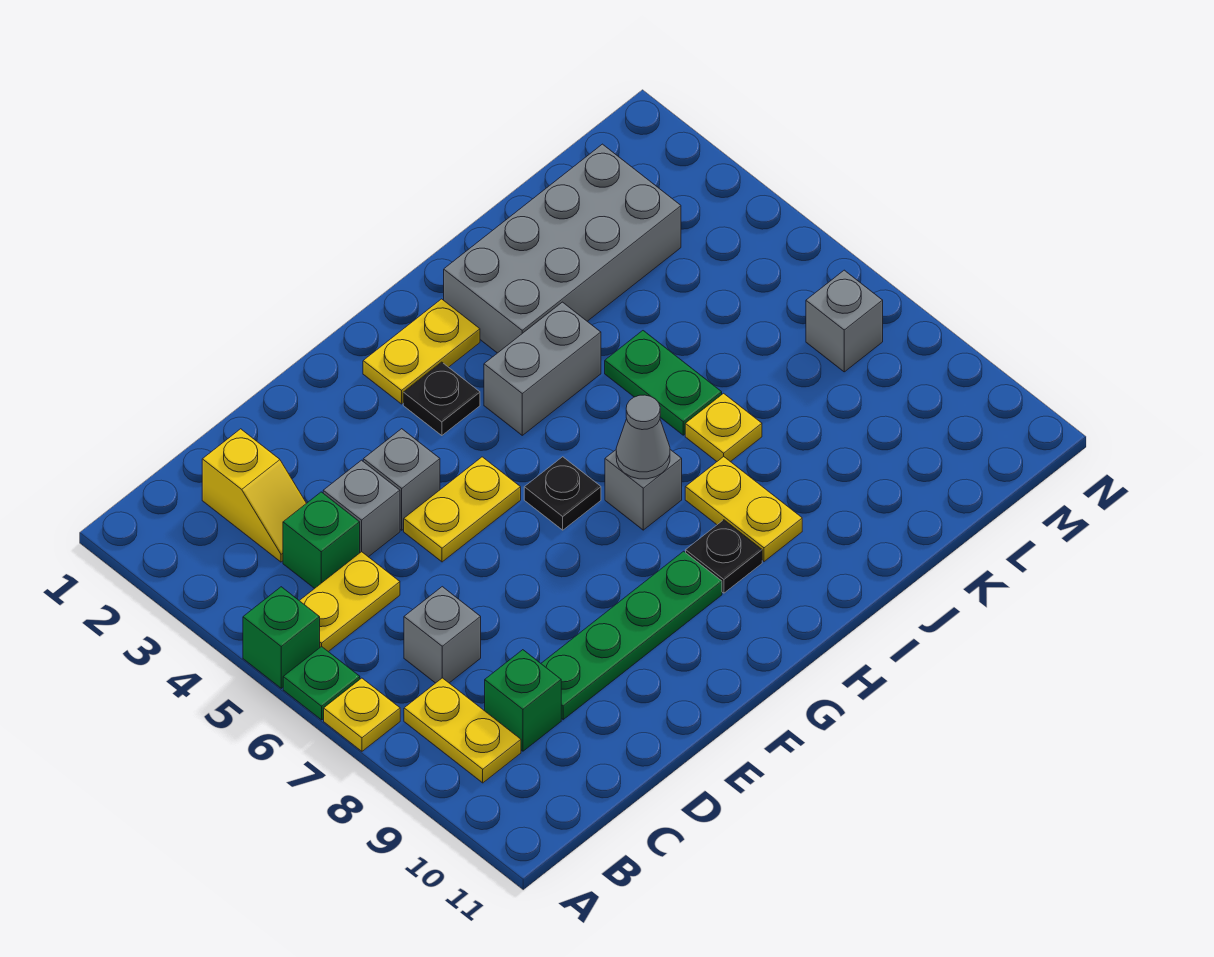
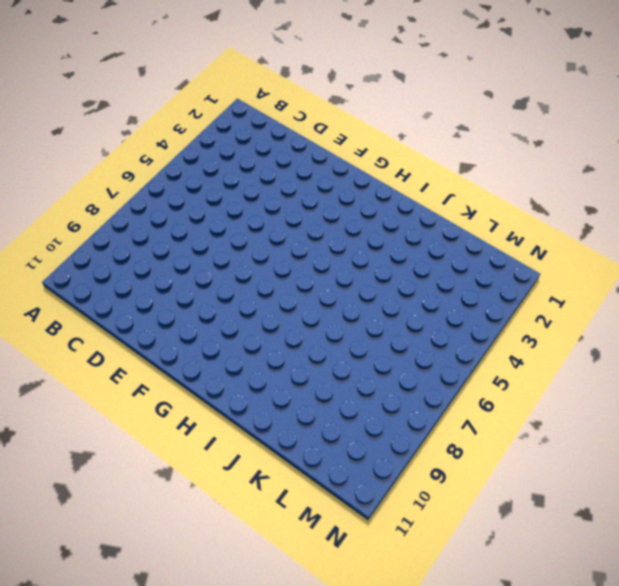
none -> green 1x1 brick [243,587,320,688]
none -> green 1x1 plate [283,646,360,720]
none -> yellow 1x1 plate [324,678,400,751]

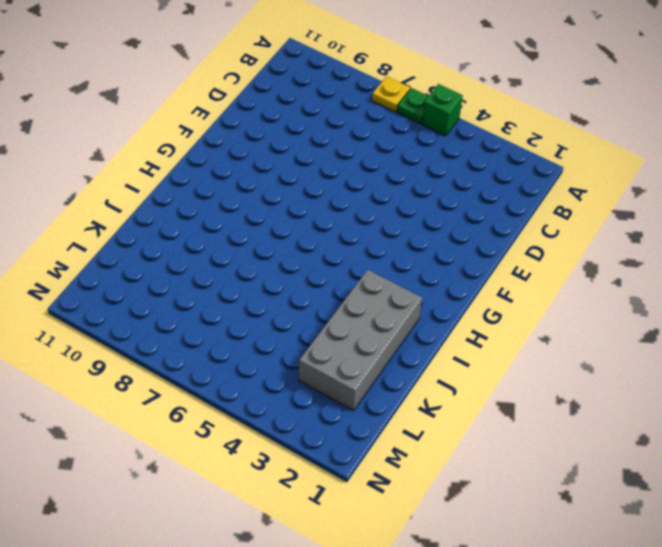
none -> yellow 1x2 plate [299,552,400,652]
none -> yellow 1x2 plate [404,678,521,783]
none -> yellow 1x2 slope [202,429,306,562]

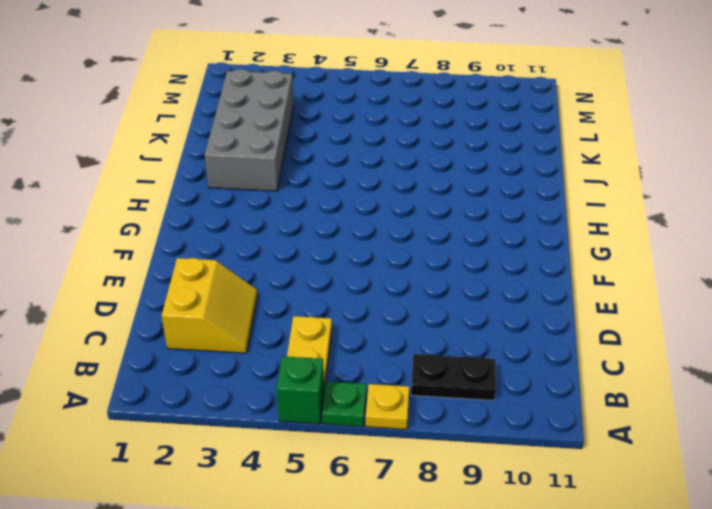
black 1x2 plate [411,354,496,400] -> yellow 1x2 plate [404,678,521,783]
yellow 2x2 slope [162,258,257,353] -> yellow 1x2 slope [202,429,306,562]
none -> green 1x1 brick [283,492,360,588]
none -> grey 1x1 brick [404,587,481,683]
none -> green 1x1 brick [485,650,561,751]

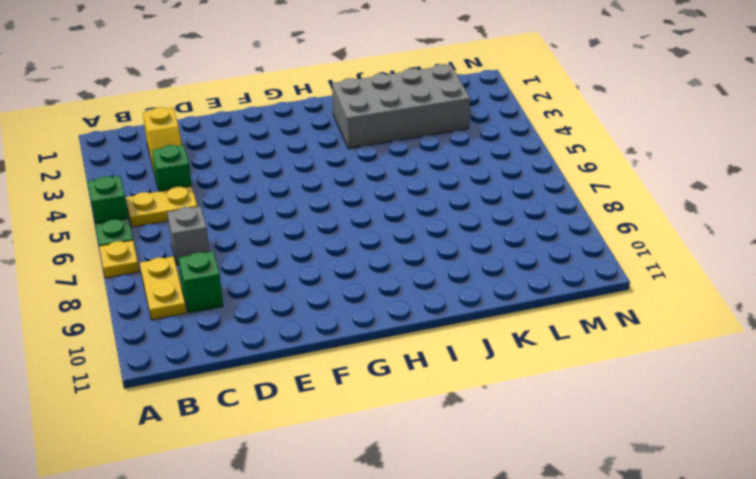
none -> grey 1x1 brick [323,460,400,557]
none -> green 1x4 plate [541,551,722,720]
none -> grey 1x1 brick [363,429,440,530]

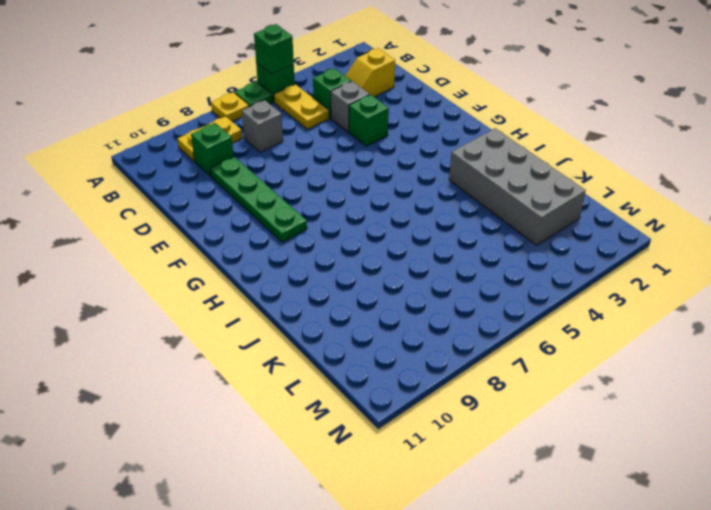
green 1x1 brick [254,24,294,74] -> none
green 1x1 brick [349,95,389,146] -> grey 1x1 brick [363,429,440,530]
none -> yellow 1x2 plate [404,457,521,562]
none -> yellow 1x2 plate [363,299,480,404]
none -> black 1x1 plate [403,362,480,436]

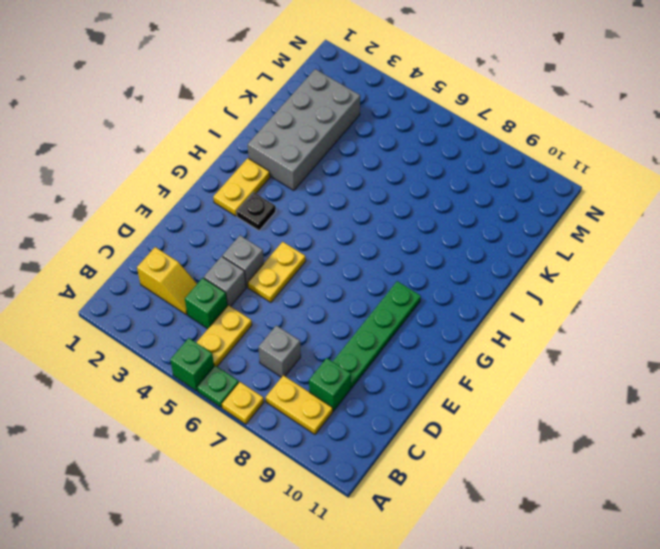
none -> black 1x1 plate [524,457,601,530]
none -> grey 1x2 brick [484,302,601,435]
none -> grey 1x1 brick [605,450,682,530]

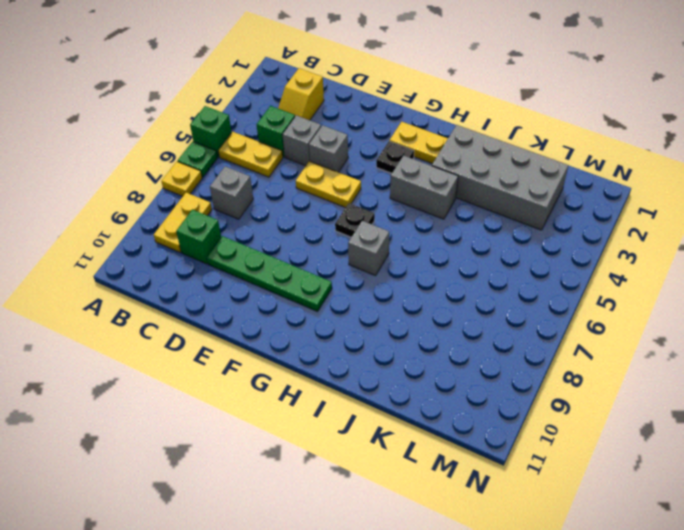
none -> black 1x1 plate [686,520,762,593]
none -> yellow 1x2 plate [685,457,802,562]
none -> green 1x2 plate [605,331,722,435]

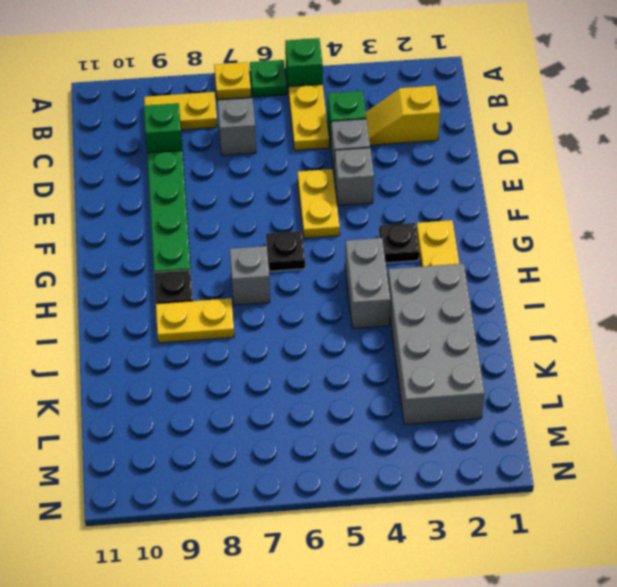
none -> green 1x2 plate [605,331,722,435]
none -> yellow 1x1 plate [685,393,762,462]
none -> grey 1x1 brick [806,270,883,372]

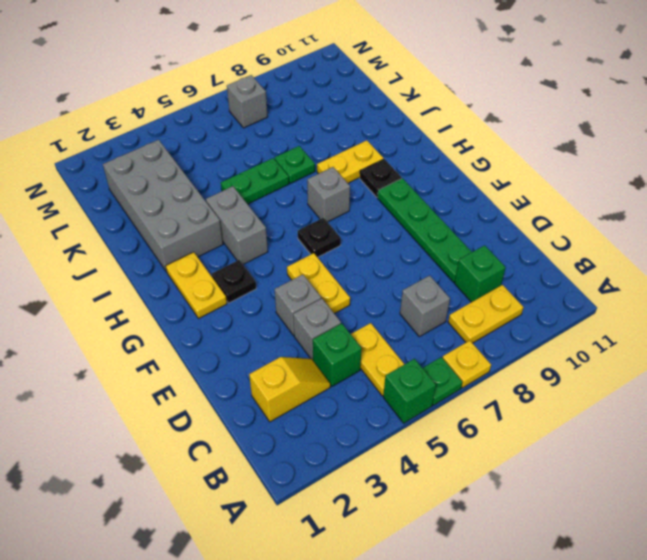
green 1x1 plate [275,146,315,183] -> yellow 1x1 plate [685,393,762,462]
none -> grey 1x1 cone [616,395,670,479]

